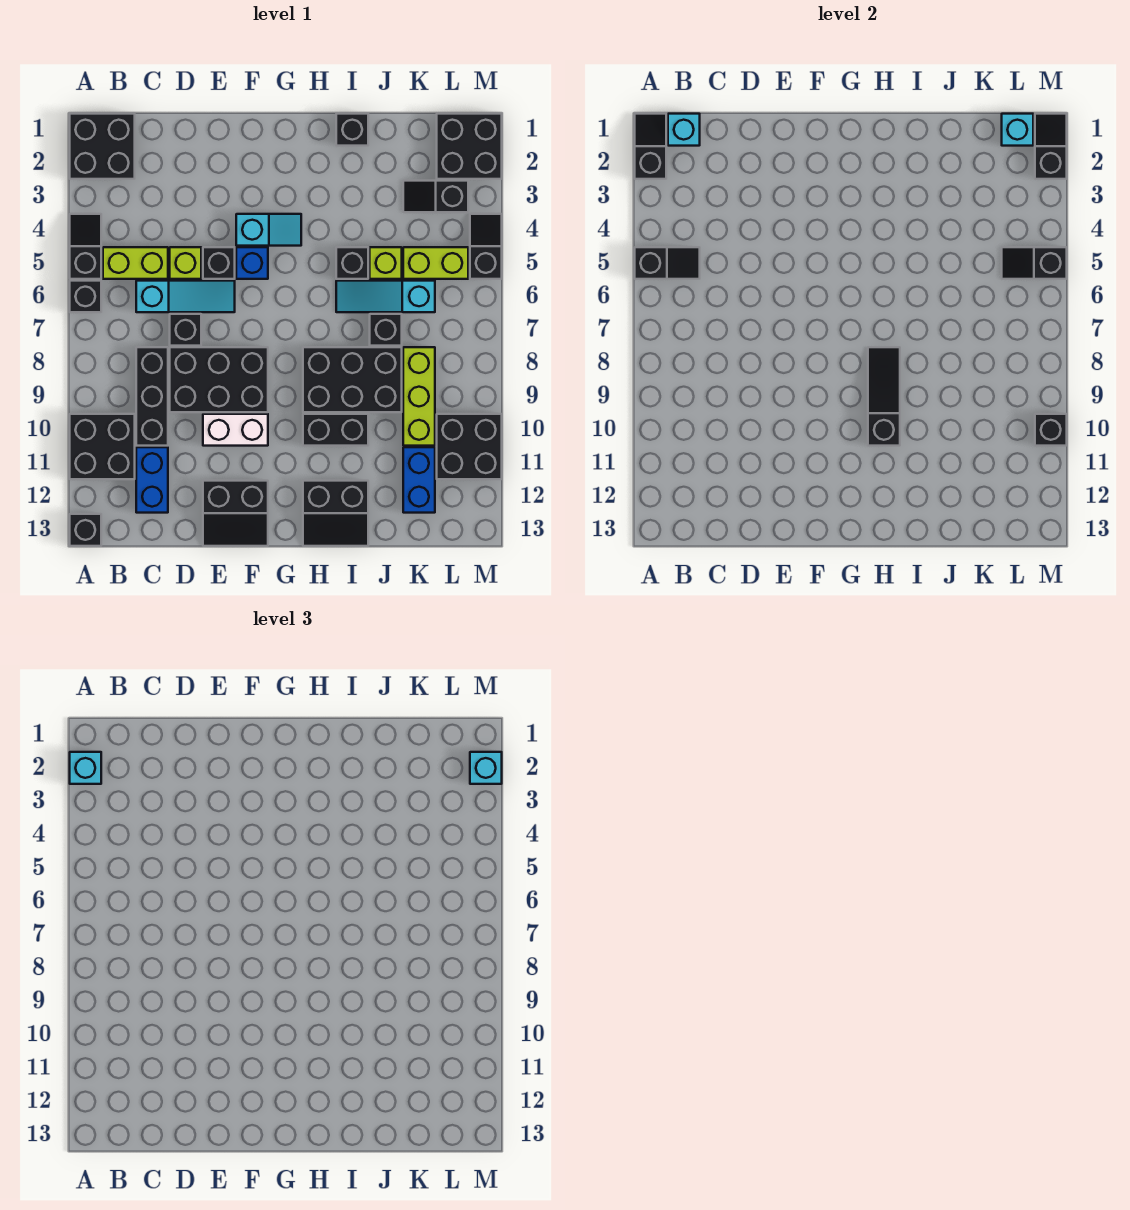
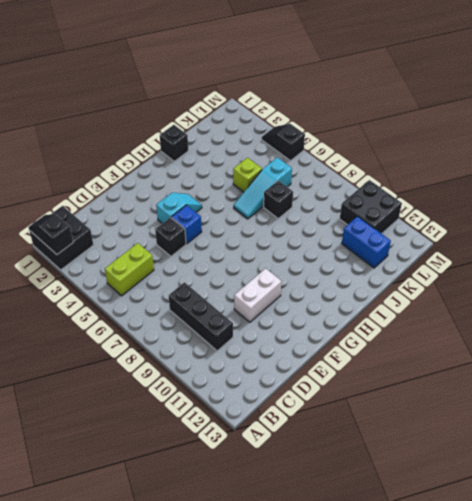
none -> black 1x2 slope [70,214,101,279]
none -> black 1x1 brick [70,281,101,312]
none -> black 2x2 brick [70,414,135,479]
none -> black 1x1 brick [70,514,101,546]

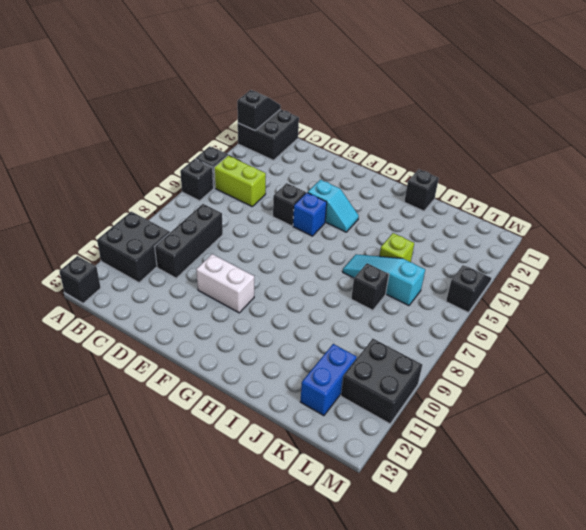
none -> cyan 1x3 slope [136,281,235,312]
none -> blue 1x2 brick [136,447,168,513]
none -> lime 1x1 brick [170,247,201,279]
none -> black 1x1 brick [170,314,201,346]

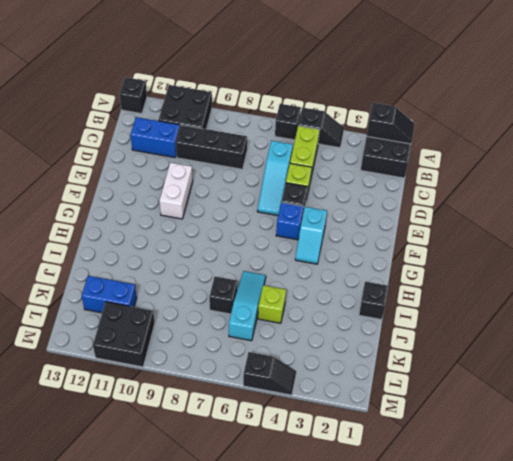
none -> black 1x1 brick [170,314,201,346]
none -> black 2x3 brick [170,347,268,412]
none -> black 2x2 slope [203,481,268,546]
none -> black 2x3 brick [303,347,402,412]

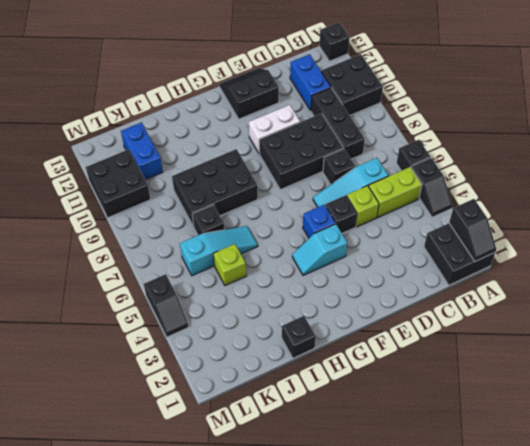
none -> black 1x2 brick [303,414,368,446]
none -> black 2x2 slope [303,481,368,546]
none -> black 1x1 brick [336,247,368,279]
none -> black 1x2 slope [403,181,468,212]

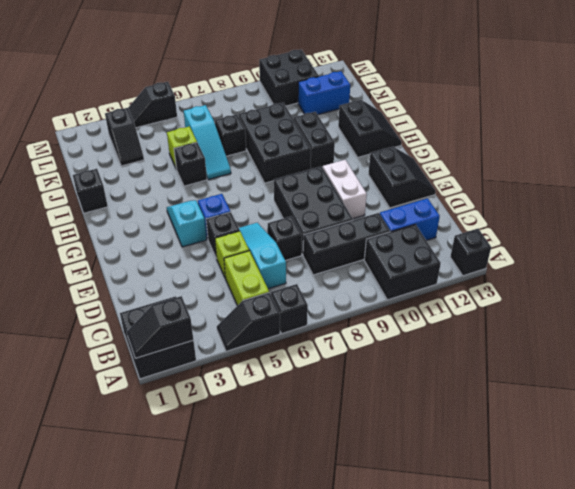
none -> lime 1x2 brick [403,247,468,279]
none -> lime 1x3 brick [403,347,435,446]
none -> black 2x2 brick [437,114,502,179]
none -> black 1x2 slope [635,247,700,279]

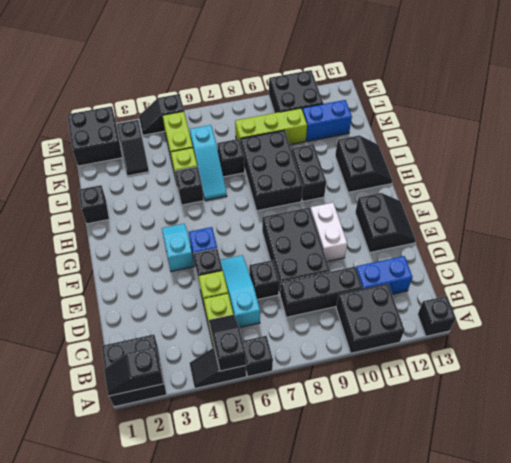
none -> cyan 1x1 brick [668,114,700,146]
none -> black 1x3 slope [868,347,900,446]
none -> cyan 1x1 brick [1002,114,1033,146]
none -> black 1x2 slope [1002,247,1067,279]

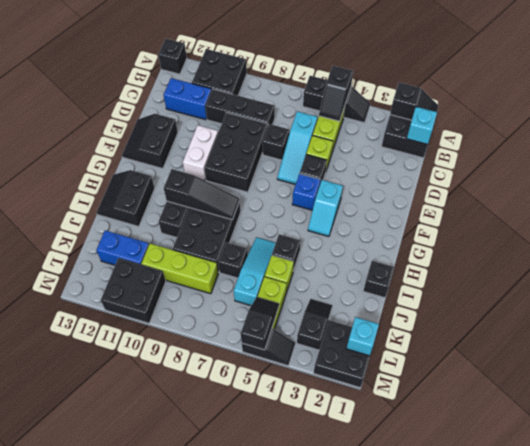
none -> black 1x2 slope [1035,114,1067,179]
none -> black 1x1 brick [1035,414,1067,446]
none -> cyan 1x1 brick [70,752,101,784]
none -> cyan 1x1 brick [470,752,502,784]

